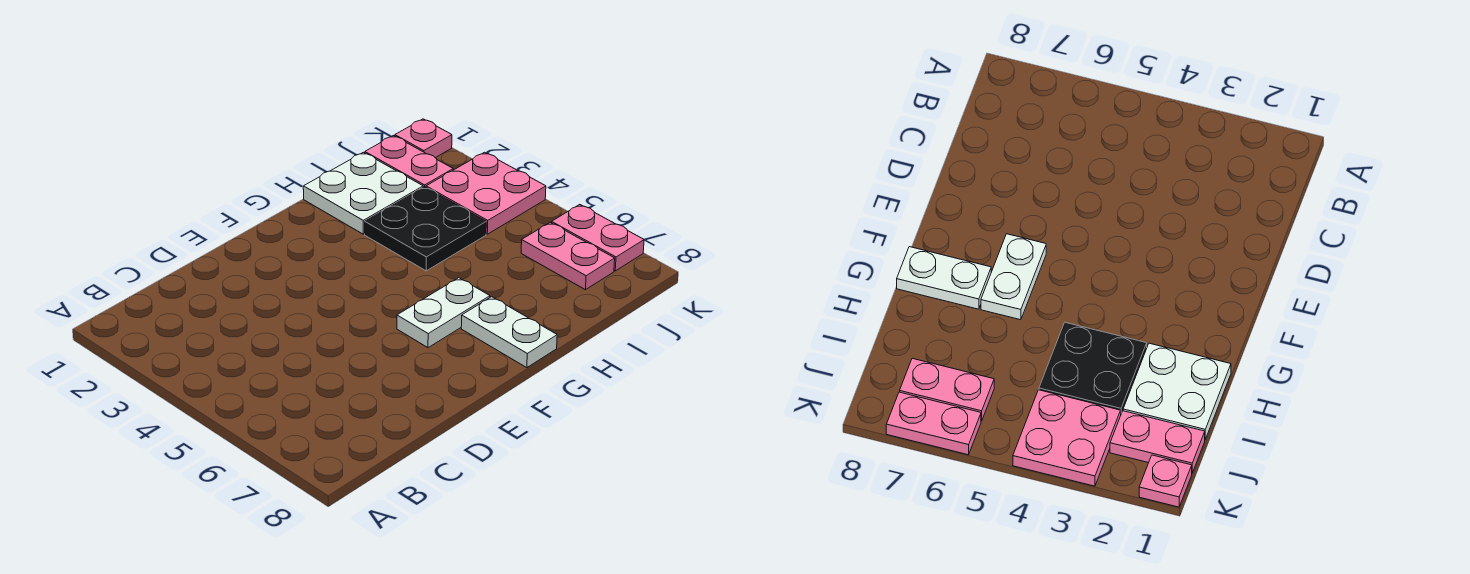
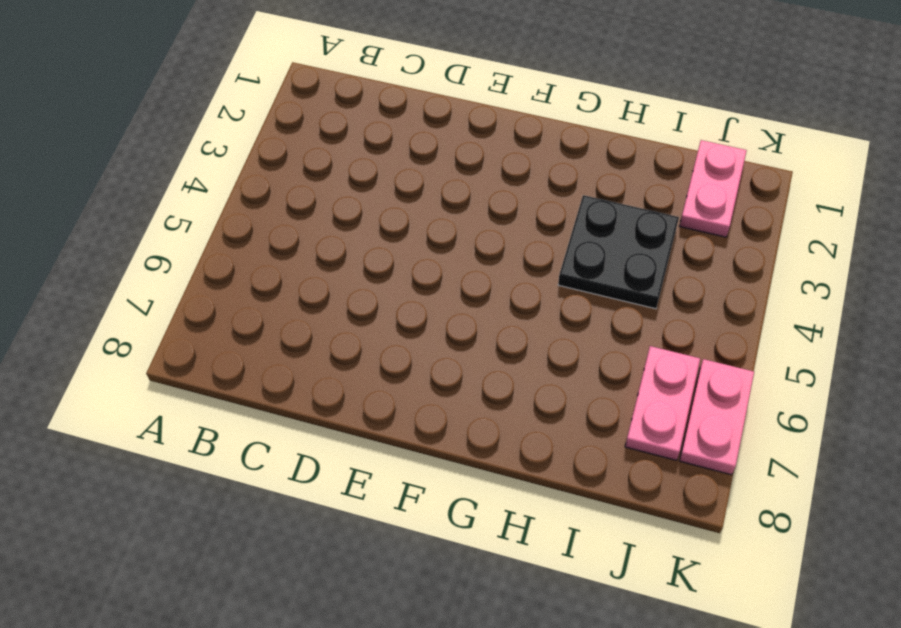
none -> white 1x2 plate [397,278,490,348]
none -> white 1x2 plate [461,297,557,368]

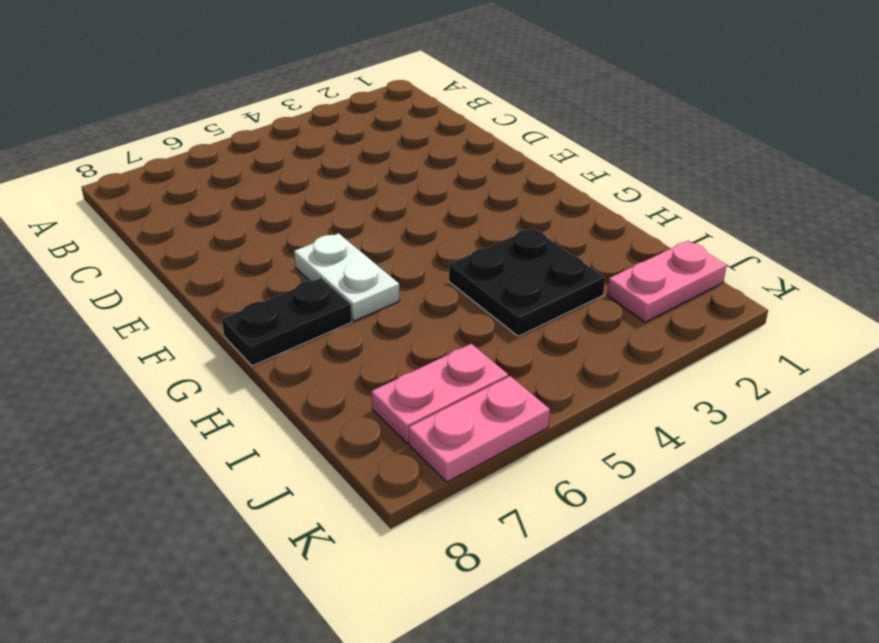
black 1x2 plate [222,278,352,366] -> white 1x2 plate [461,297,557,368]
none -> white 2x2 plate [303,152,423,234]
none -> pink 2x2 plate [426,152,546,234]

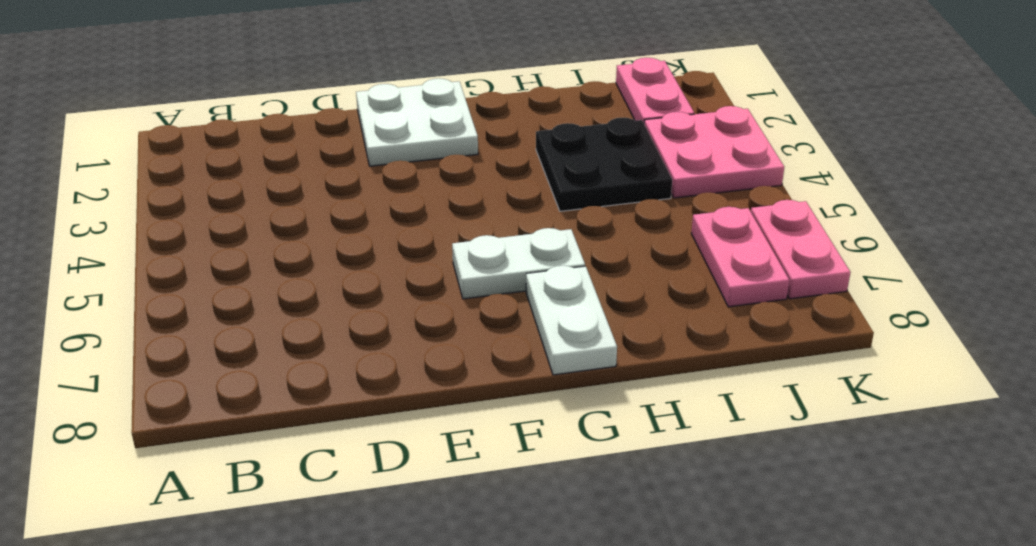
white 2x2 plate [356,78,478,166] -> white 2x2 plate moved to [303,152,423,234]
none -> pink 1x1 plate [395,119,452,158]

